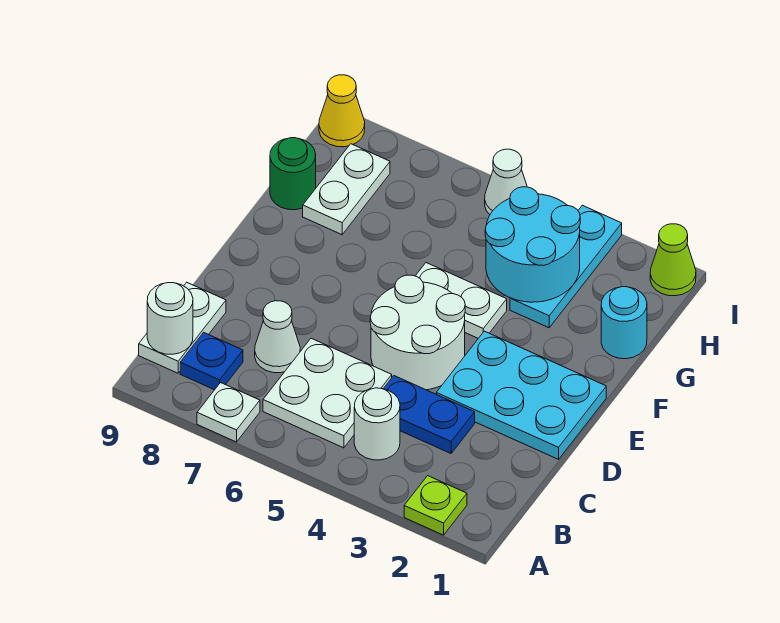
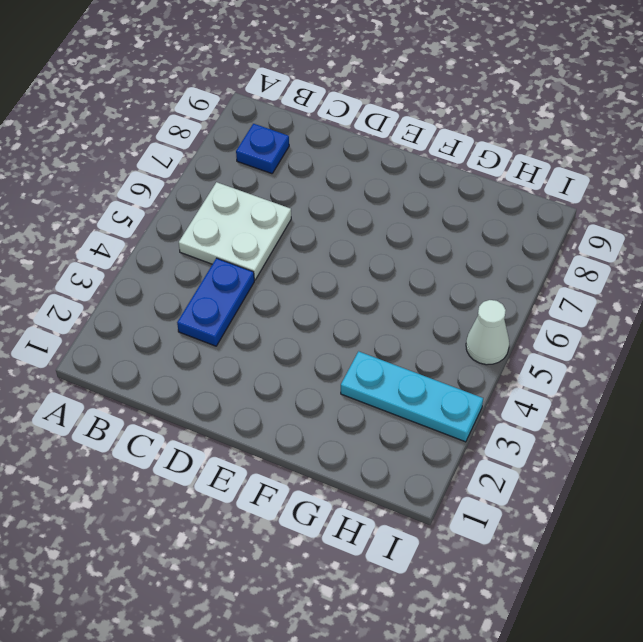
none -> lime 1x1 plate [404,476,467,535]
none -> white 1x1 plate [197,383,260,442]
none -> white 1x1 round brick [354,388,400,460]

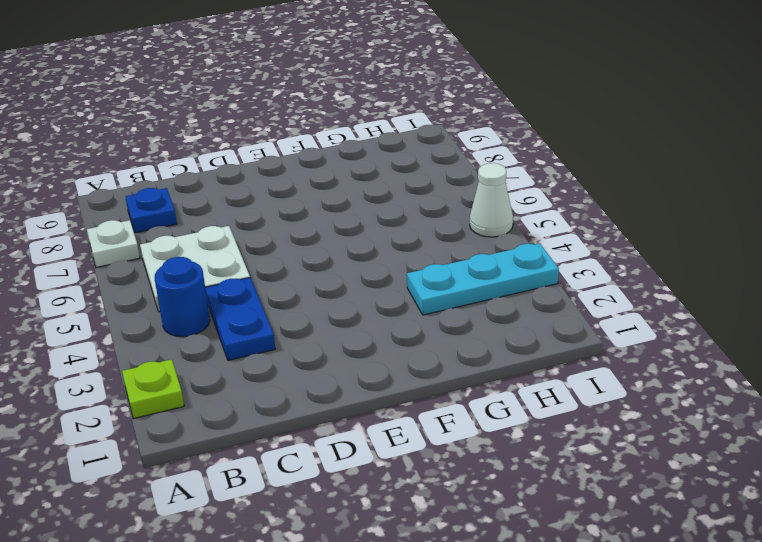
blue 1x1 round brick [155,257,210,337] -> white 1x1 round brick [354,388,400,460]
none -> white 1x2 plate [139,283,226,373]
none -> white 1x1 cone [255,301,300,373]
none -> cyan 2x3 plate [436,331,606,459]

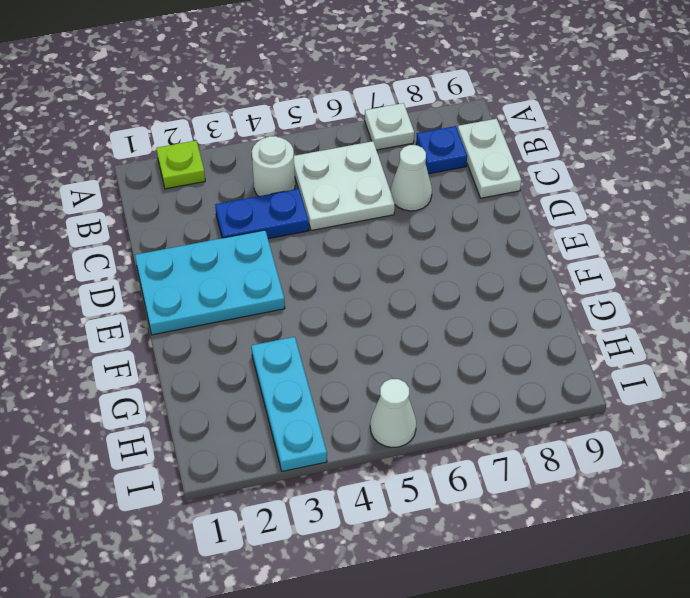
none -> white 2x2 round brick [370,275,465,390]
none -> white 1x2 plate [416,263,507,338]
none -> cyan 1x1 round brick [601,287,647,359]

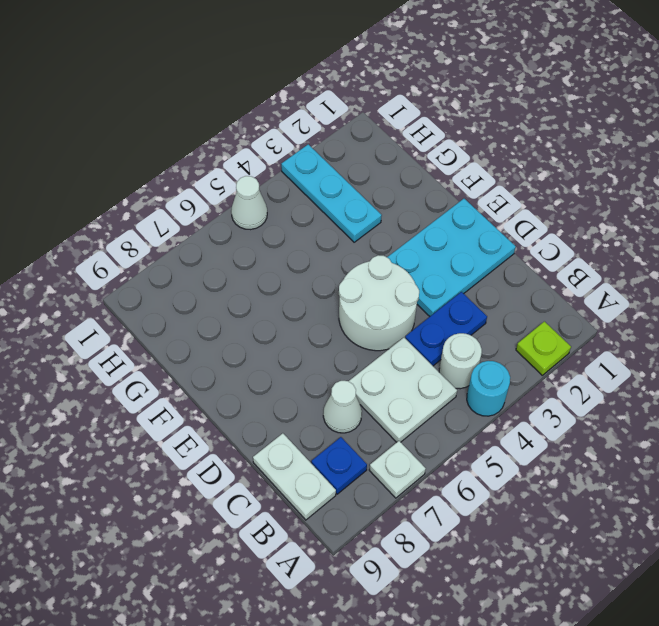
cyan 1x1 round brick [467,361,510,416] -> cyan 1x1 round brick moved to [601,287,647,359]
none -> white 1x2 plate [416,263,507,338]
none -> white 1x2 plate [303,144,390,235]
none -> green 1x1 round brick [270,138,316,210]

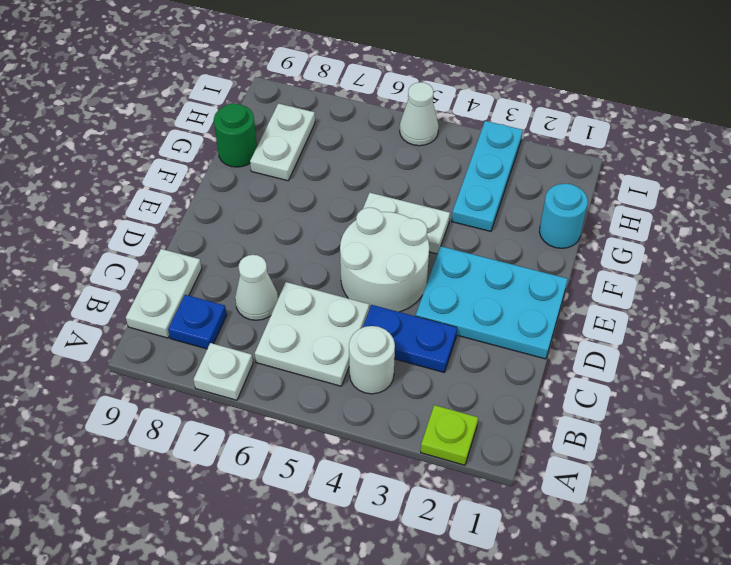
none -> lime 1x1 cone [650,224,696,296]
none -> yellow 1x1 cone [319,75,365,147]
none -> white 1x1 round brick [147,283,193,354]

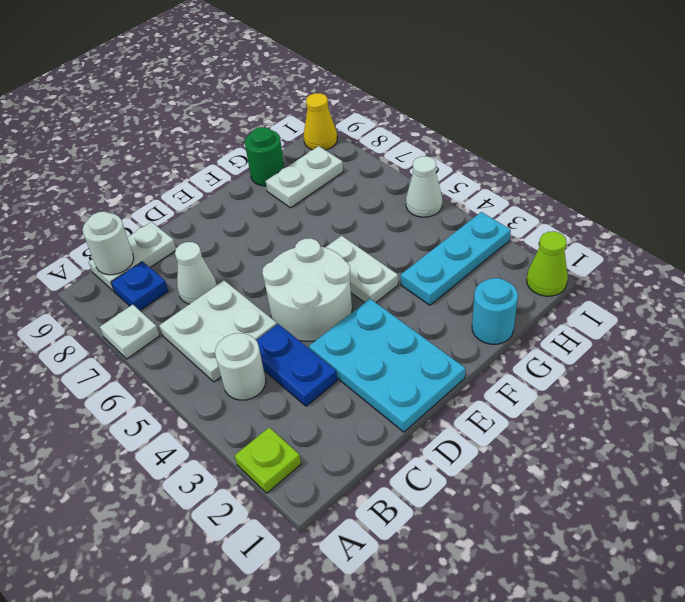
none -> cyan 2x2 round brick [485,187,580,302]

